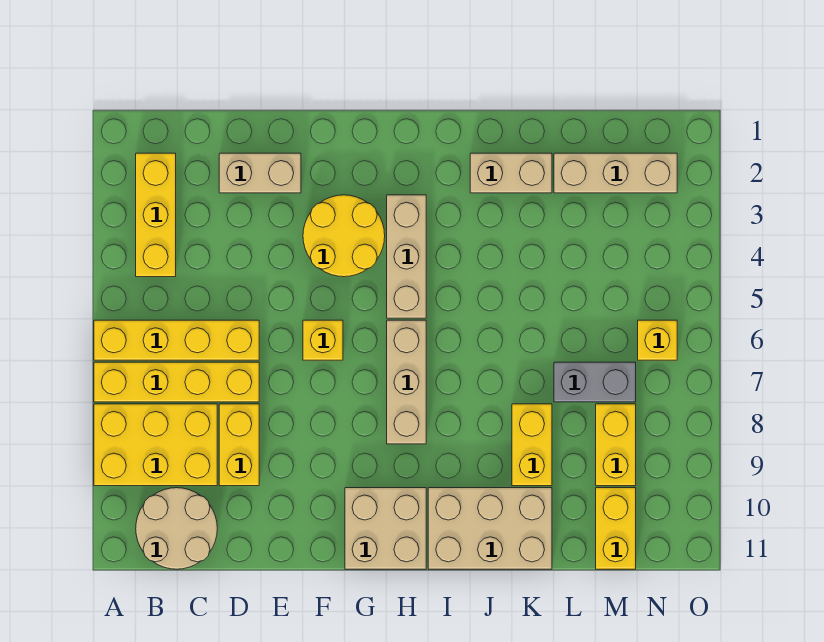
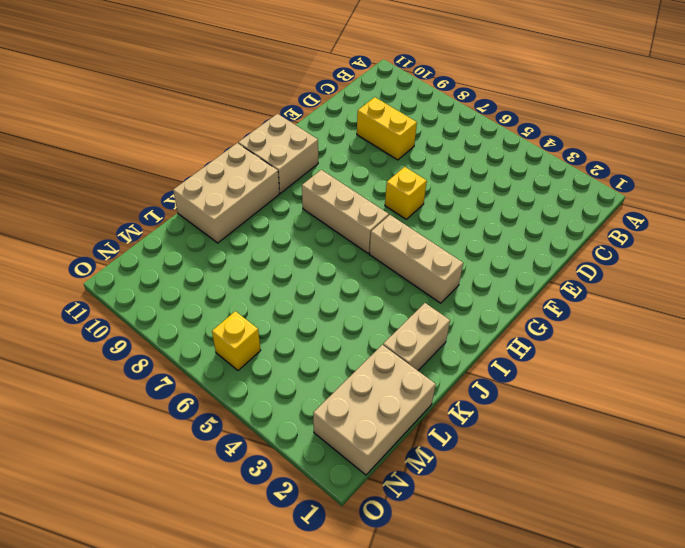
tan 2x3 brick [313,345,436,475] -> tan 1x3 brick [554,153,677,193]
none -> yellow 1x4 brick [94,320,259,360]
none -> yellow 1x4 brick [94,362,259,402]
none -> yellow 2x3 brick [94,404,217,486]

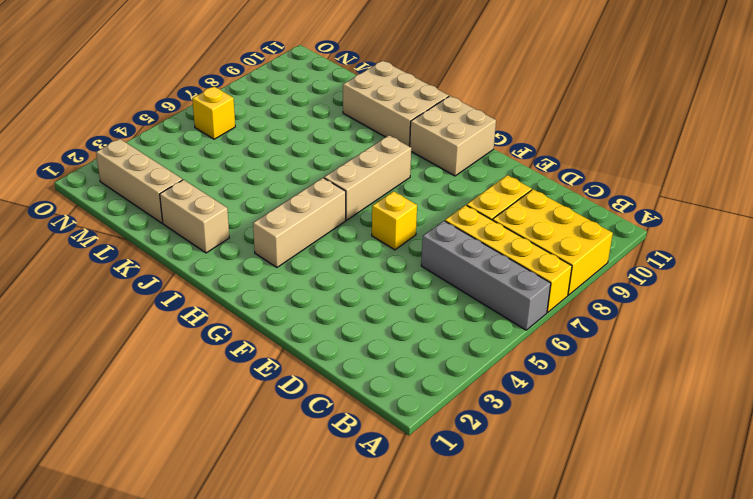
grey 1x4 brick [421,221,551,330] -> yellow 1x4 brick [94,320,259,360]
none -> yellow 1x3 brick [136,153,176,277]
none -> tan 2x2 round brick [136,488,217,569]
none -> tan 1x2 brick [219,153,301,193]

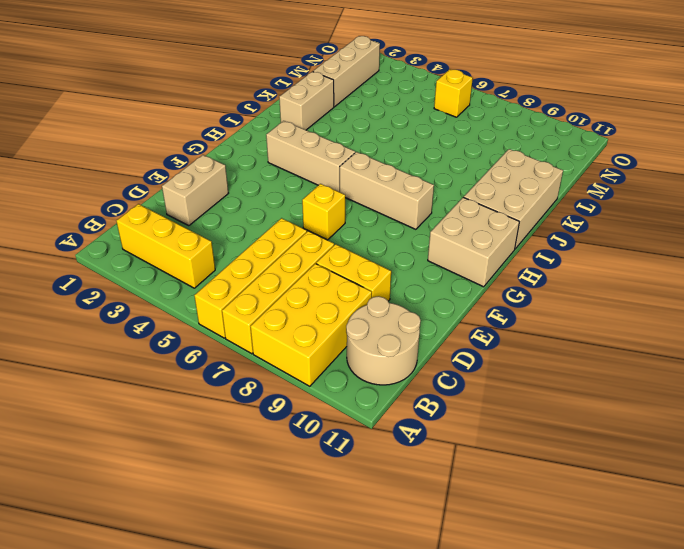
none -> yellow 2x2 round brick [303,195,385,277]
none -> yellow 1x2 brick [512,404,552,486]
none -> grey 1x2 brick [554,362,636,402]

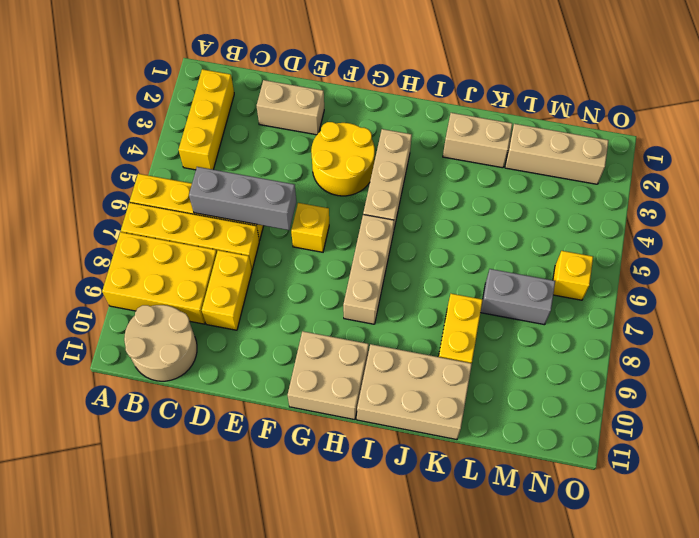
grey 1x3 brick [189,167,296,230] -> none
none -> yellow 1x2 brick [596,404,636,486]
none -> yellow 1x2 brick [596,488,636,569]

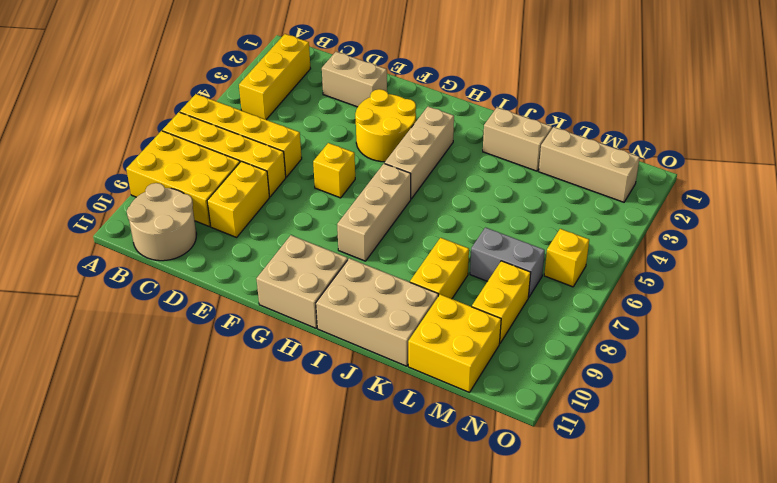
yellow 2x2 brick [408,294,501,393] -> yellow 1x2 brick [596,488,636,569]

